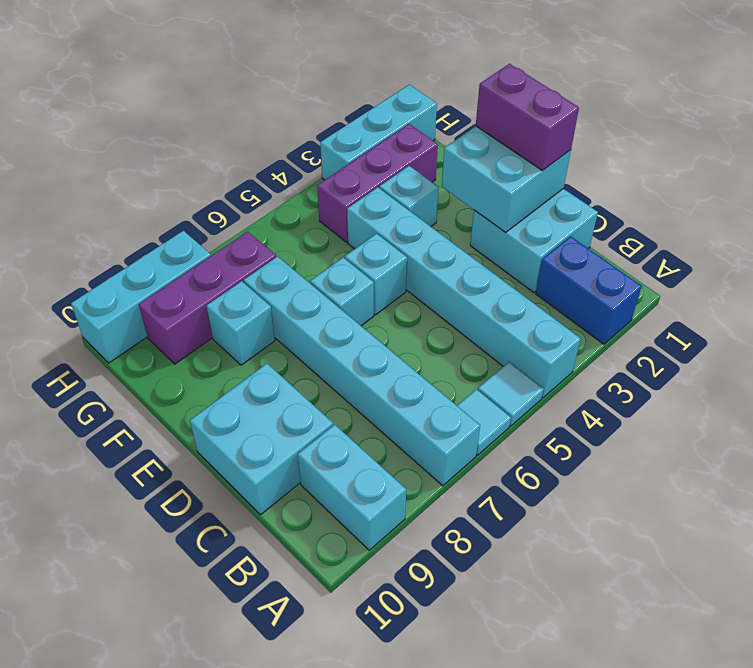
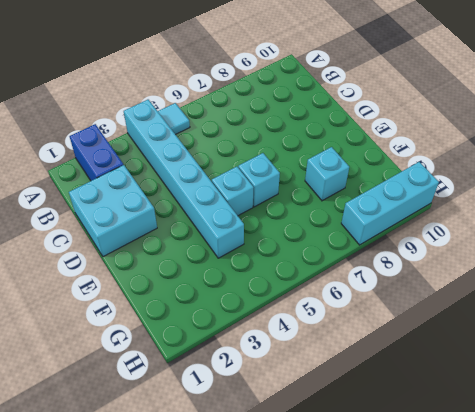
none -> cyan 1x1 tile [457,389,511,455]
none -> cyan 1x6 brick [244,257,480,486]
none -> cyan 1x2 brick [297,424,406,550]

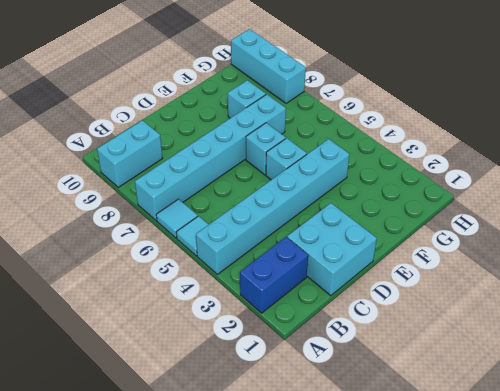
none -> cyan 2x2 brick [190,364,333,515]
none -> cyan 1x1 brick [379,166,439,226]
none -> purple 1x3 brick [317,124,438,242]

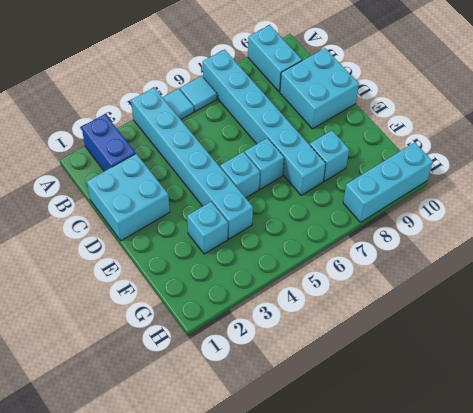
none -> purple 1x3 brick [317,124,438,242]
none -> purple 1x3 brick [139,232,276,364]
none -> cyan 1x3 brick [320,85,437,180]

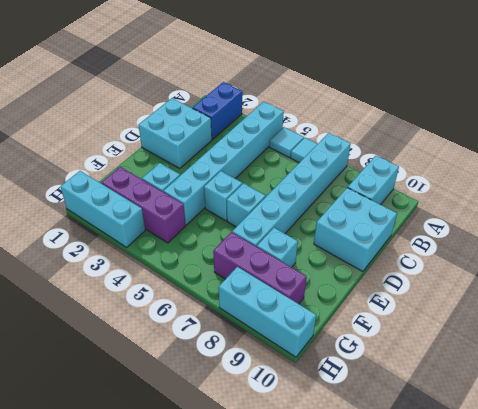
none -> cyan 2x2 brick [442,126,571,232]
none -> purple 1x2 brick [476,64,579,171]

